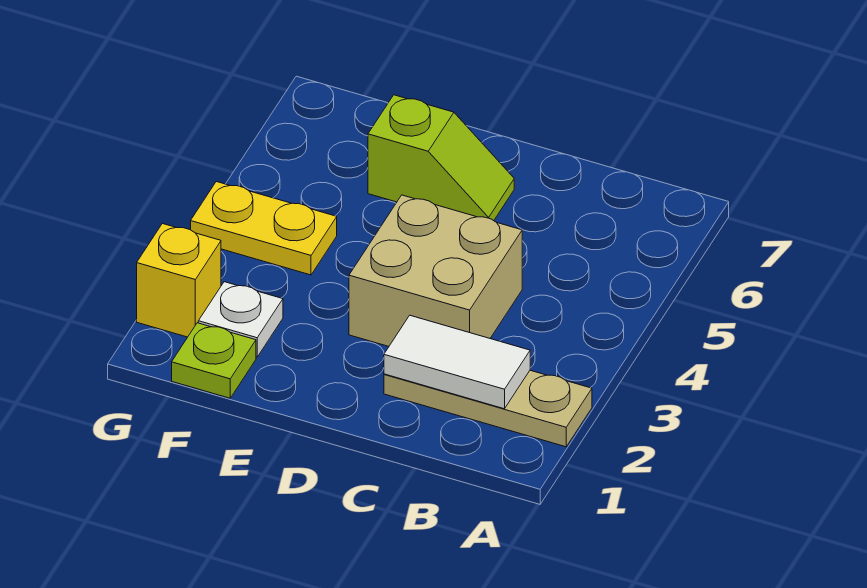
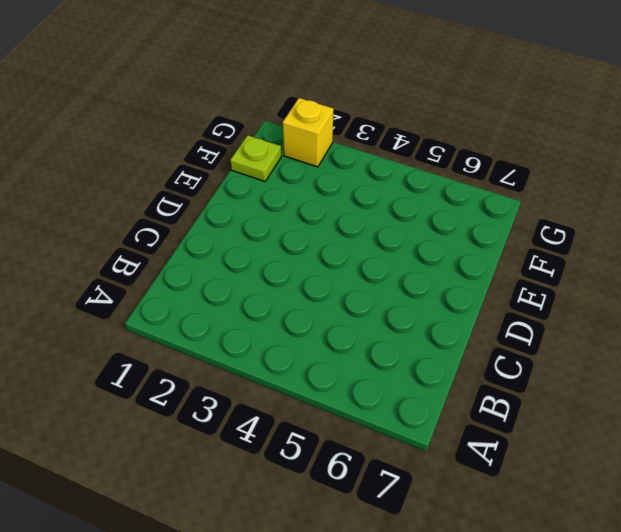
none -> tan 1x3 plate [384,370,592,447]
none -> tan 2x2 brick [349,195,522,346]

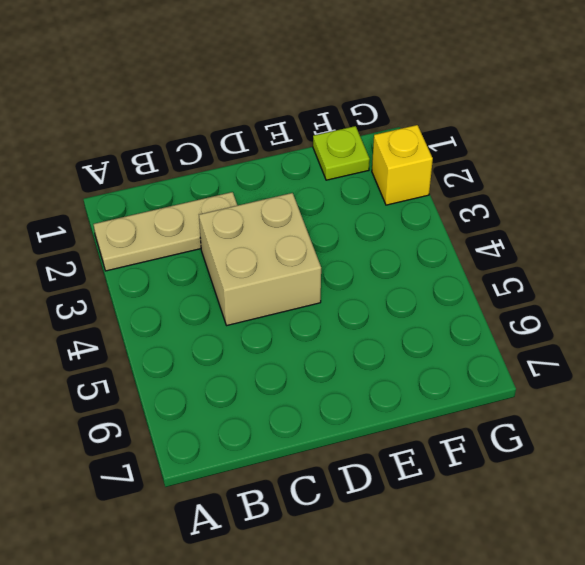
none -> lime 1x2 slope [368,95,514,221]
none -> white 1x1 plate [198,282,283,357]

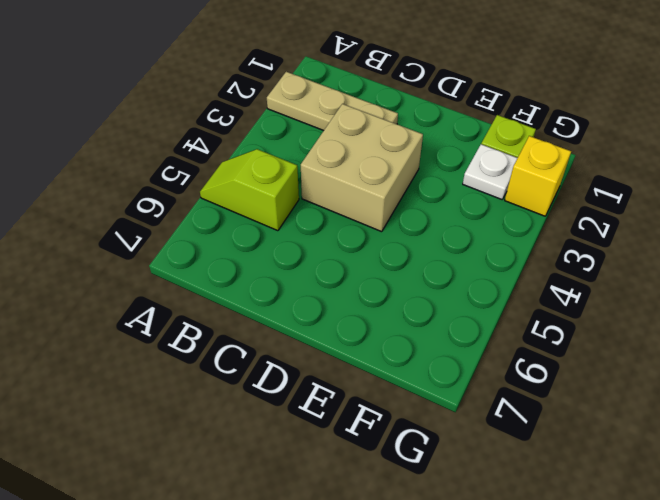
lime 1x2 slope [200,149,299,231] -> lime 1x2 slope moved to [368,95,514,221]
none -> yellow 1x2 plate [191,182,337,275]
none -> white 1x2 tile [384,315,530,409]

